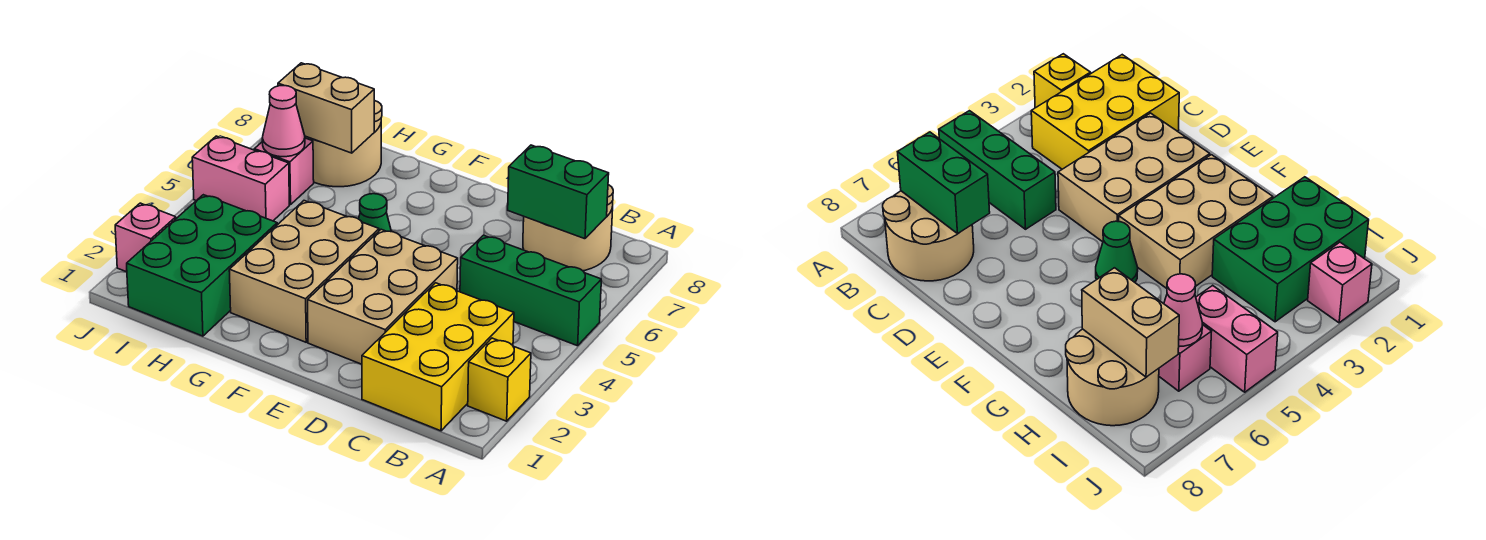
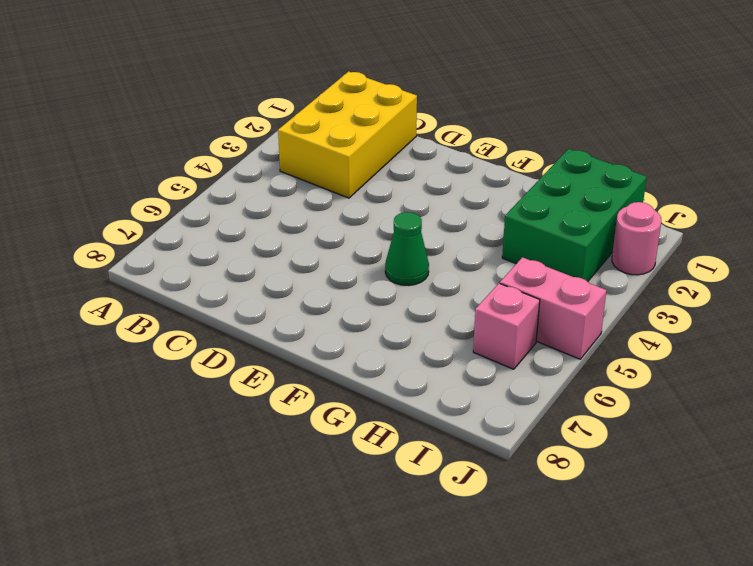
pink 1x1 round brick [612,202,661,275] -> pink 1x1 brick [115,203,176,272]
none -> yellow 1x1 brick [468,338,531,421]
none -> green 1x3 brick [460,235,601,346]
none -> tan 2x2 round brick [523,185,613,271]

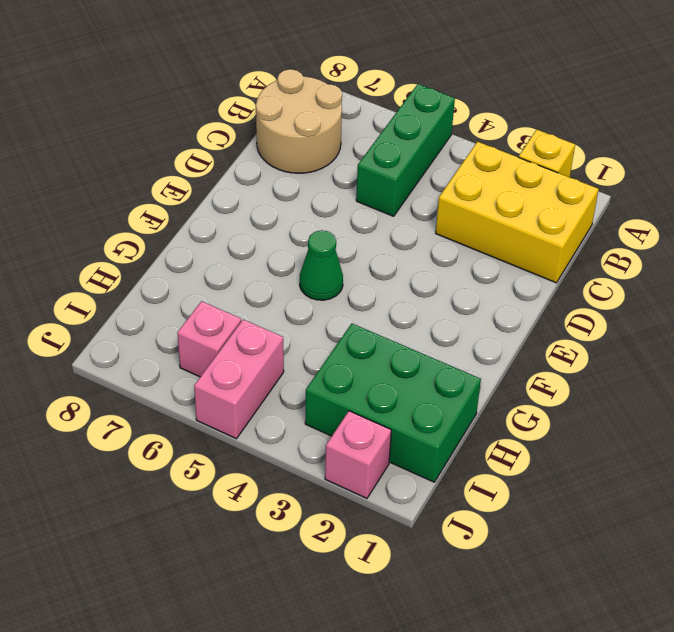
none -> tan 2x3 brick [308,229,458,364]
none -> tan 2x3 brick [229,201,379,342]
none -> tan 2x2 round brick [305,101,382,187]

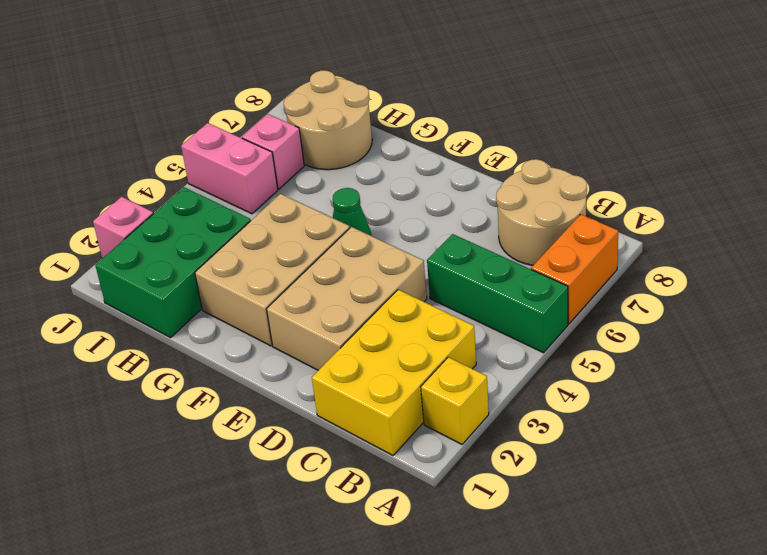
orange 1x2 brick [531,214,618,324] -> none
none -> green 1x2 brick [508,145,609,239]
none -> tan 1x2 brick [278,63,374,153]
none -> pink 1x1 cone [262,85,305,157]

